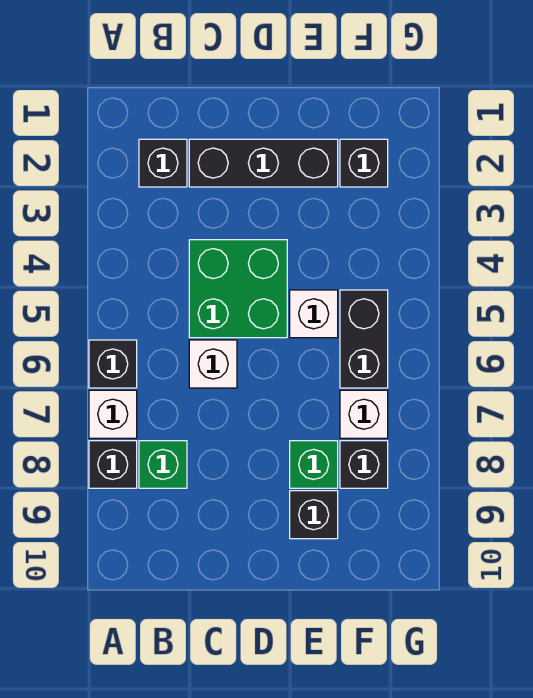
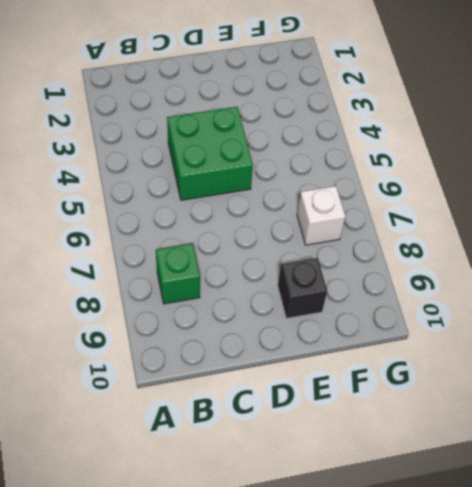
none -> black 1x1 brick [89,340,137,388]
none -> white 1x1 brick [89,390,137,438]
none -> black 1x1 brick [89,441,137,488]

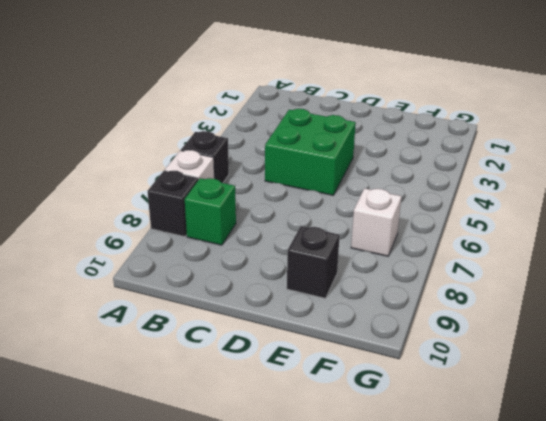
none -> black 1x1 brick [139,139,187,187]
none -> black 1x3 brick [189,139,338,187]
none -> white 1x1 brick [189,340,237,388]

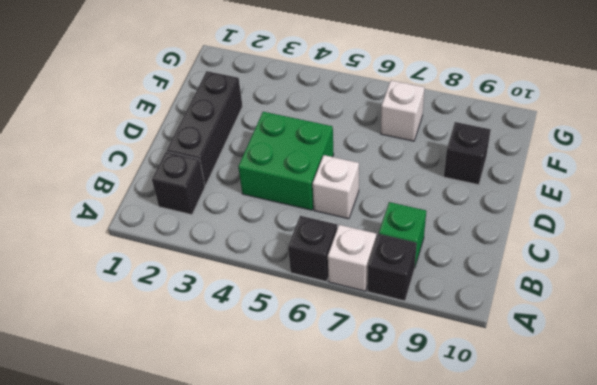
none -> white 1x1 brick [290,290,338,338]
none -> green 1x1 brick [290,441,338,488]
none -> black 1x1 brick [340,139,388,187]

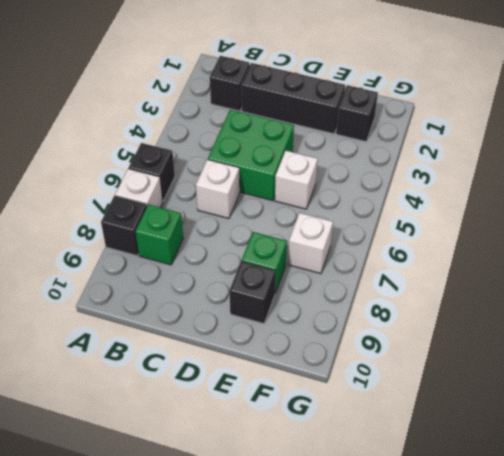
none -> black 1x2 brick [340,290,388,388]
none -> black 1x1 brick [340,441,388,488]

